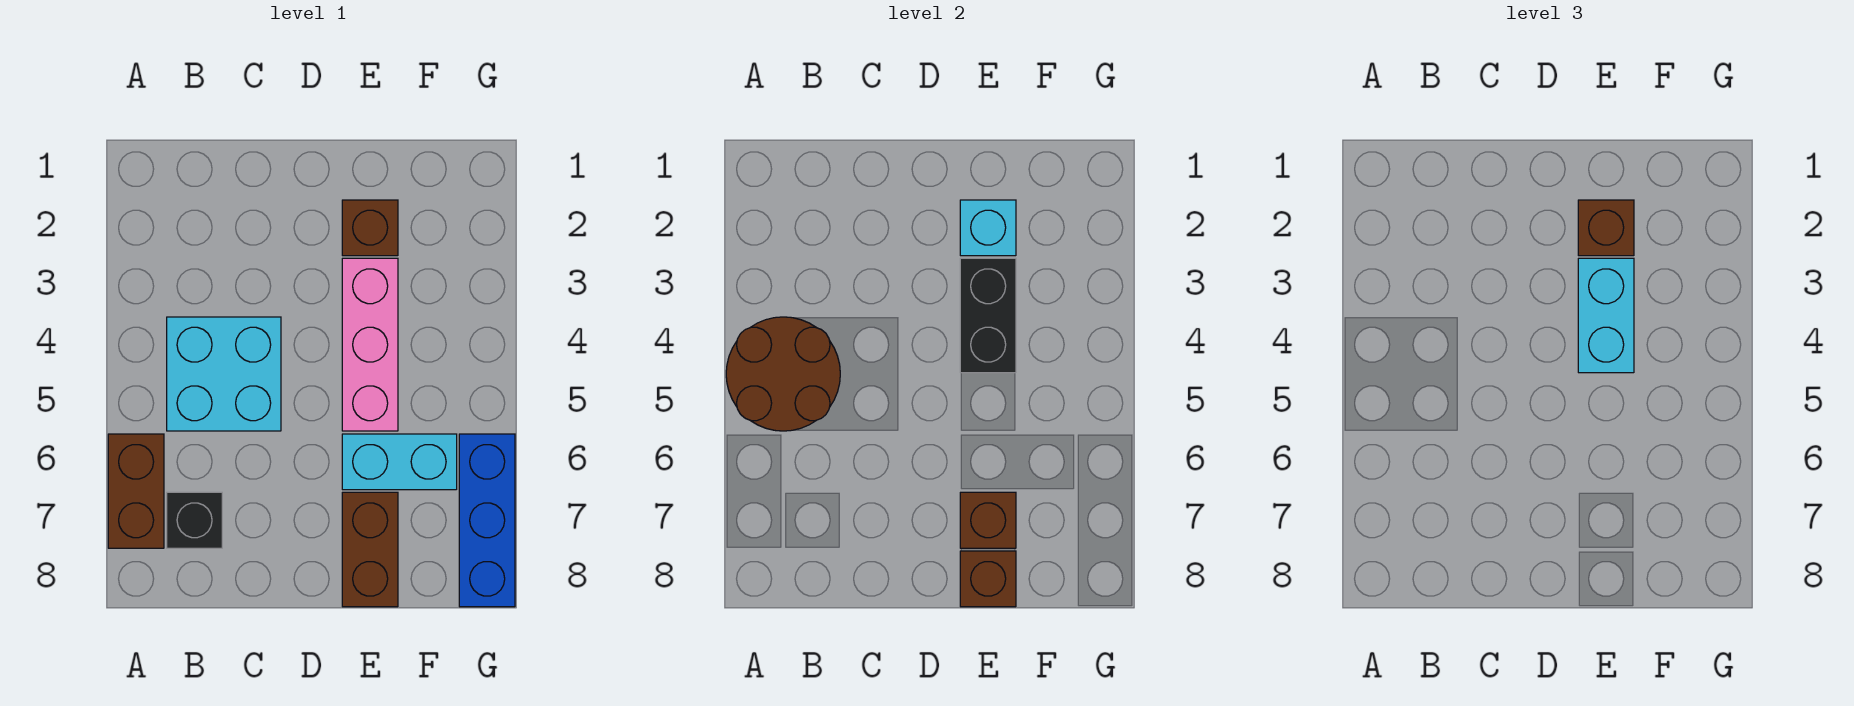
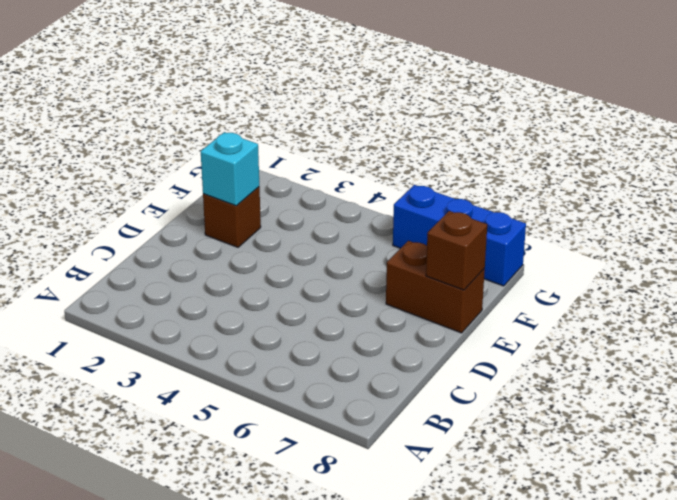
none -> brown 1x2 brick [108,434,164,548]
none -> cyan 2x2 brick [167,317,281,431]
none -> black 1x1 brick [167,492,222,548]

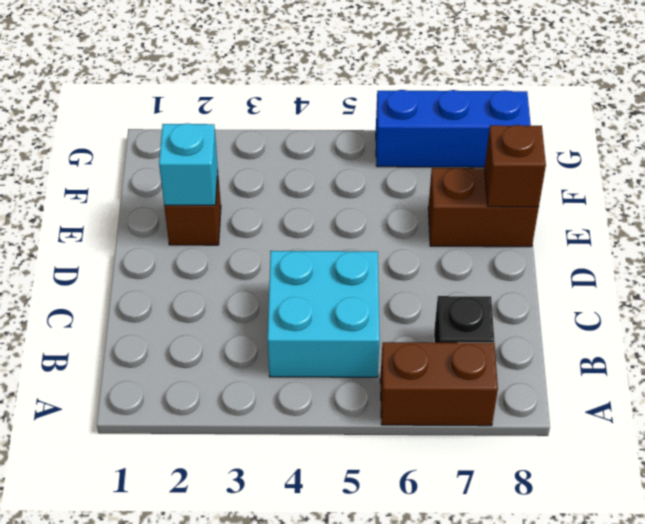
none -> pink 1x3 brick [342,258,398,431]
none -> cyan 1x2 brick [342,434,457,490]
none -> brown 2x2 round brick [726,317,840,431]

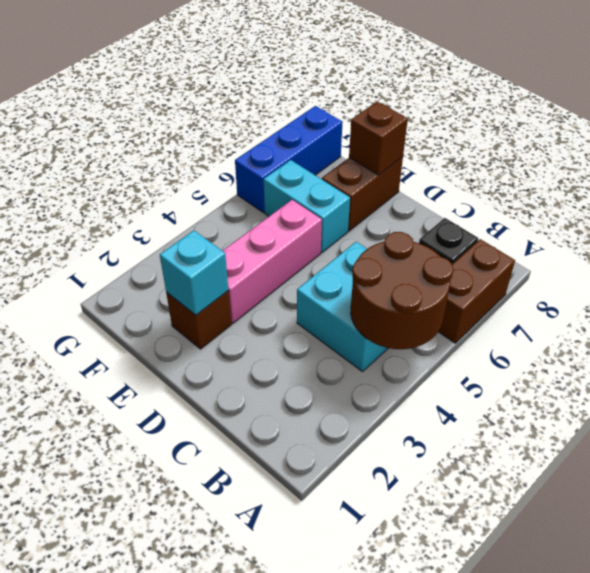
none -> black 1x2 brick [960,258,1016,373]
none -> brown 1x1 brick [960,492,1016,548]
none -> brown 1x1 brick [1578,200,1634,256]

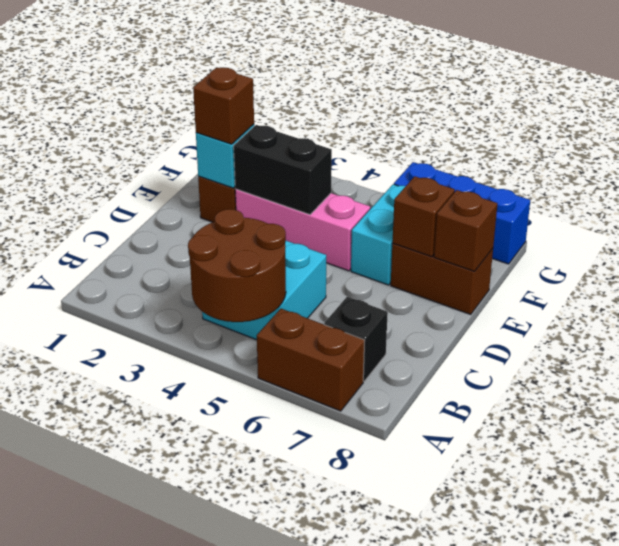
none -> cyan 1x2 brick [1578,258,1634,373]

